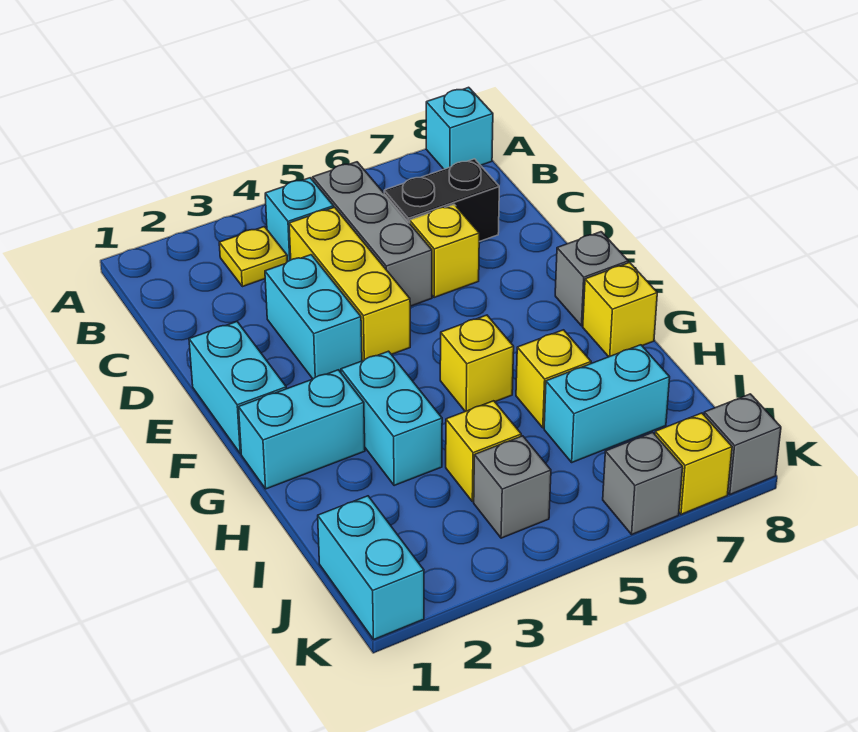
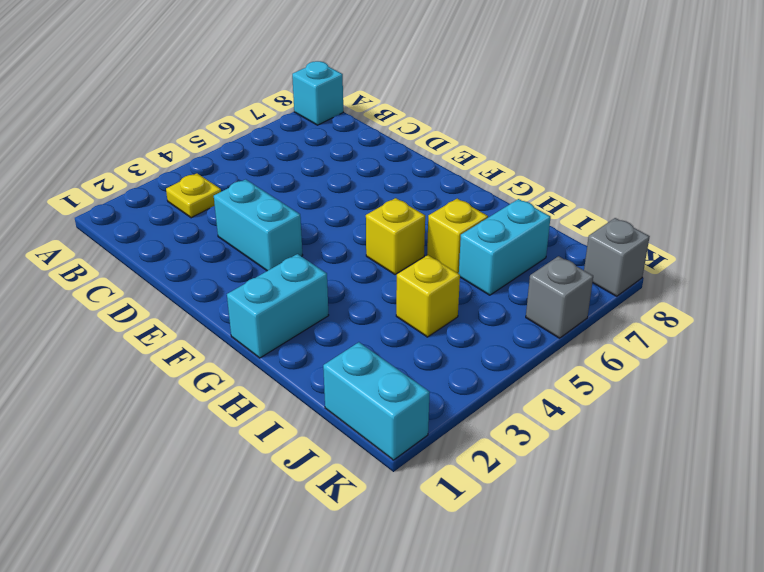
none -> cyan 1x1 brick [265,178,334,262]
none -> grey 1x3 brick [313,162,432,306]
none -> yellow 1x3 brick [289,207,410,361]

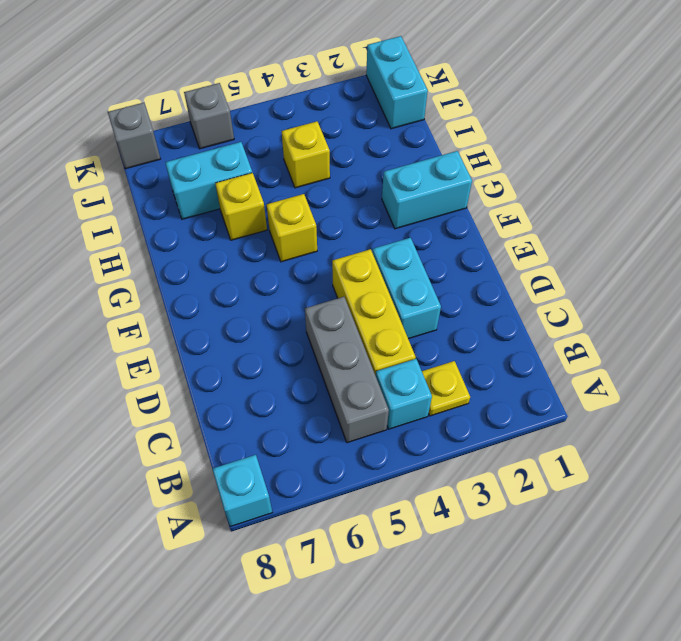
none -> black 1x2 brick [384,159,499,242]
none -> yellow 1x1 brick [410,205,479,297]
none -> cyan 1x2 brick [189,322,286,454]

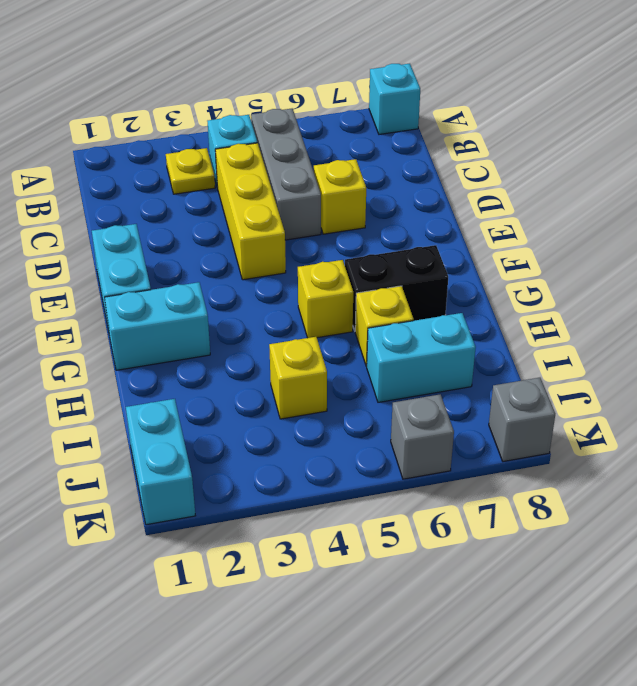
black 1x2 brick [345,245,448,330] -> black 1x2 brick moved to [384,159,499,242]
none -> cyan 1x2 brick [265,255,362,379]
none -> grey 1x1 brick [555,232,628,326]
none -> cyan 1x2 brick [341,351,442,486]

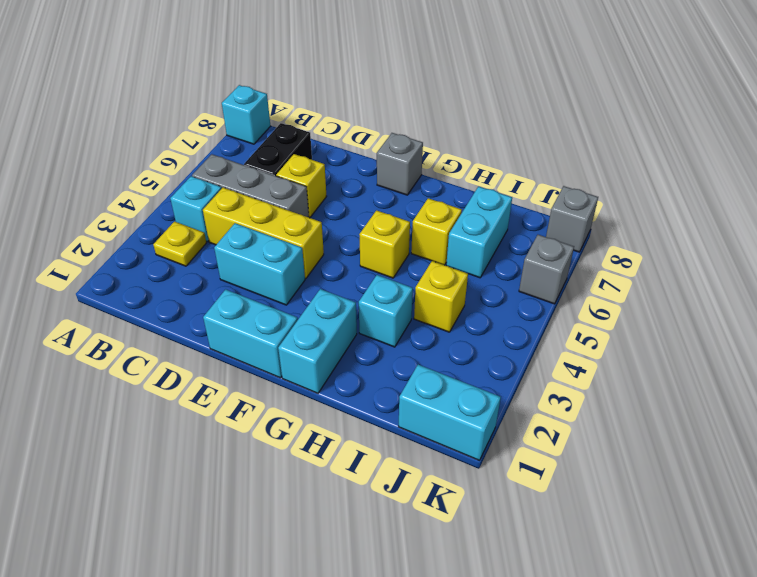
cyan 1x1 brick [359,275,413,347] -> cyan 1x2 brick [341,351,442,486]
none -> yellow 1x1 brick [583,263,657,357]
none -> grey 1x1 brick [474,436,551,538]
none -> yellow 1x1 brick [655,413,732,514]

